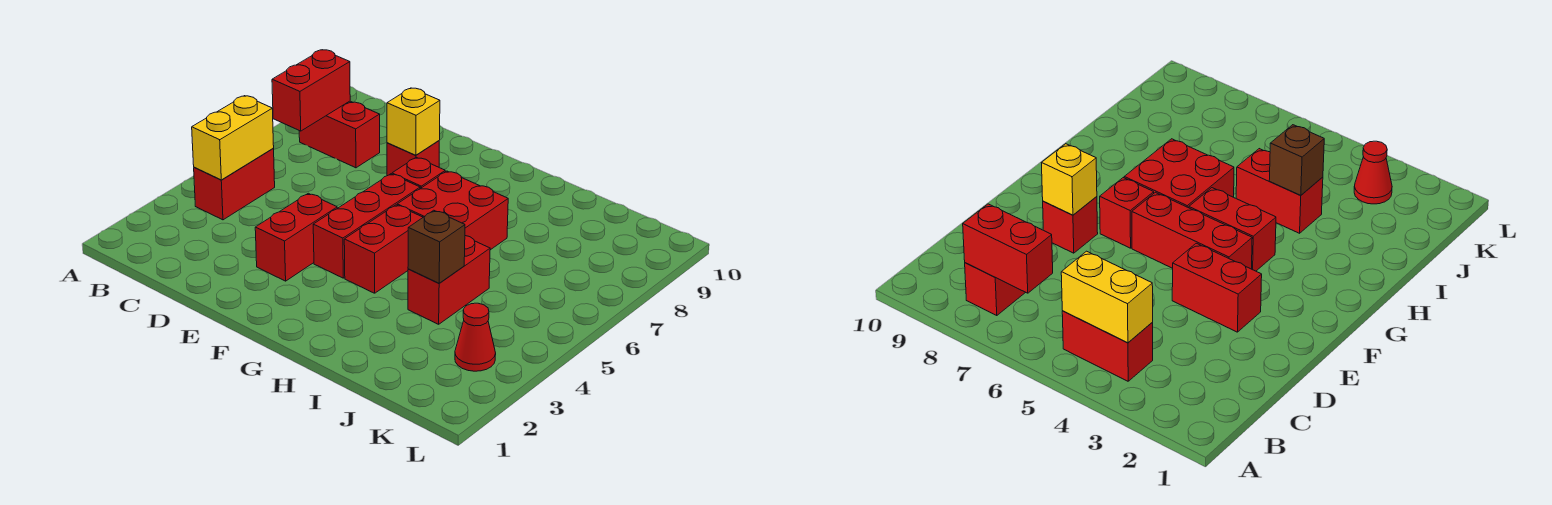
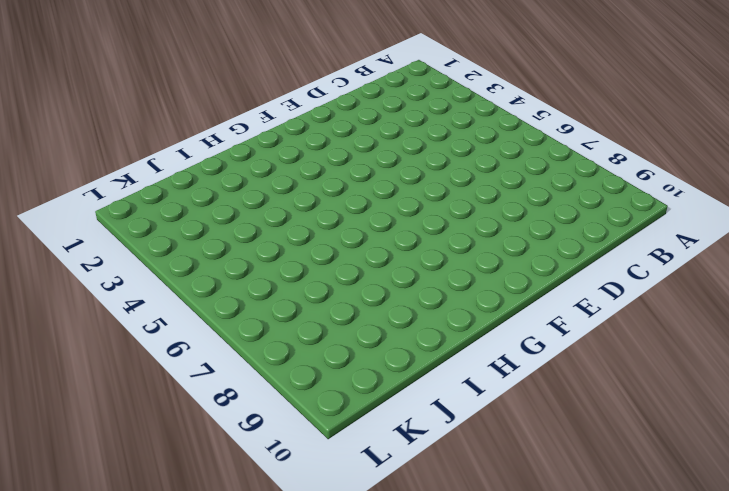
none -> red 1x2 brick [194,149,275,220]
none -> red 1x2 brick [299,101,380,168]
none -> red 1x2 brick [255,193,337,281]

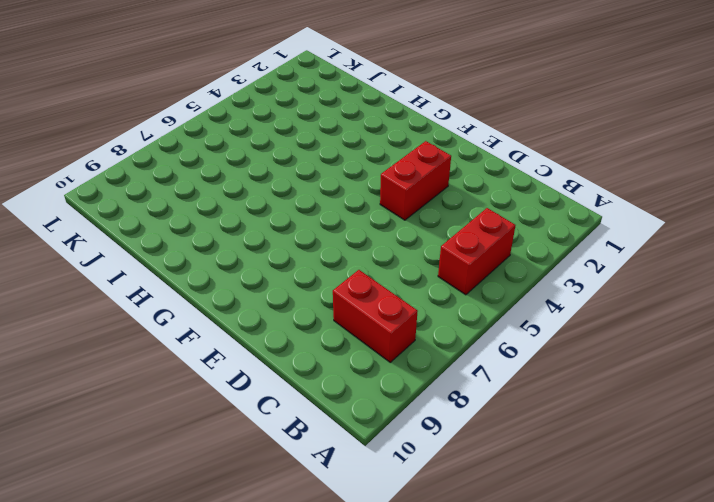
none -> red 1x1 brick [387,141,439,176]
none -> red 1x3 brick [313,174,420,278]
none -> red 1x1 brick [392,157,445,189]

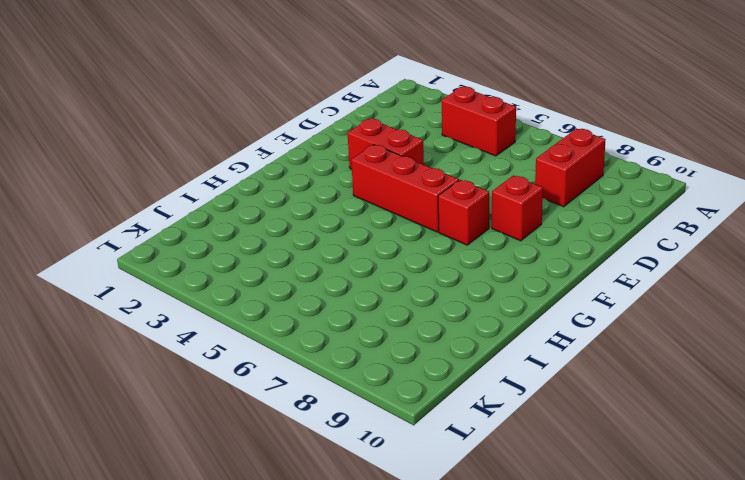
none -> red 1x2 brick [344,205,423,293]
none -> red 2x2 brick [397,171,508,250]
none -> red 1x2 brick [408,236,490,324]

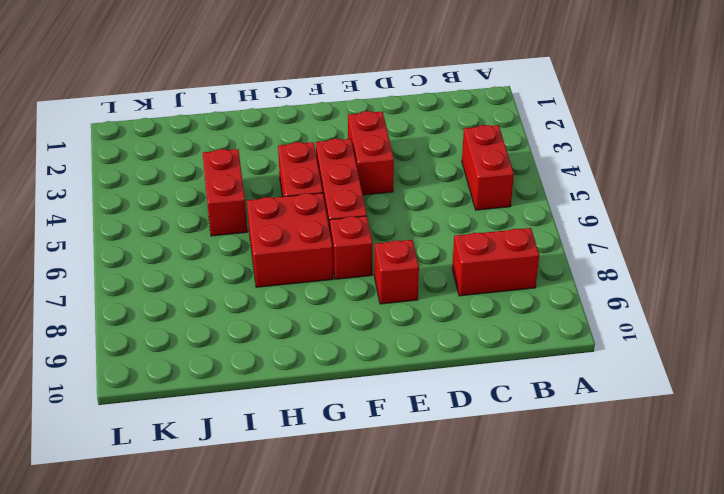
none -> red 1x1 cone [455,303,496,371]
none -> yellow 1x2 brick [192,96,274,180]
none -> red 1x2 brick [272,50,350,131]

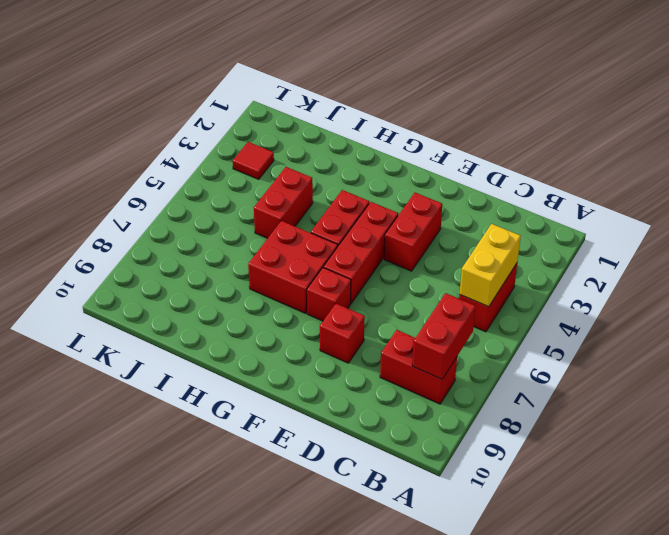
red 1x1 tile [233,142,274,179] -> red 1x1 cone [455,303,496,371]
none -> yellow 1x1 brick [387,88,440,155]
none -> brown 1x1 brick [408,210,465,283]

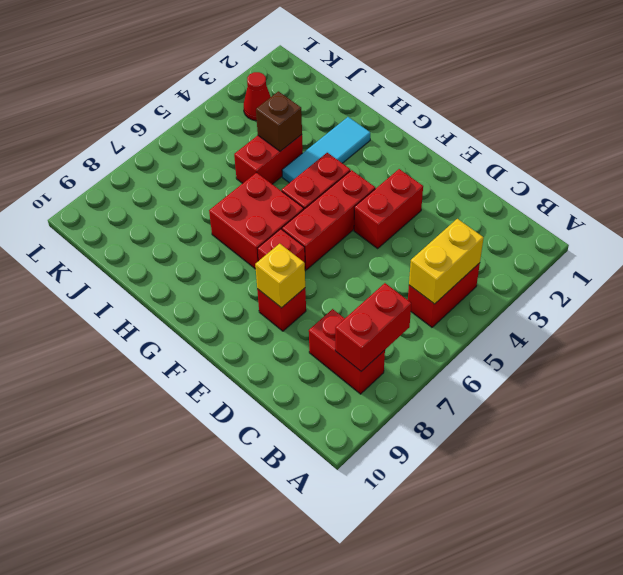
cyan 1x3 tile [282,117,370,183] -> none

